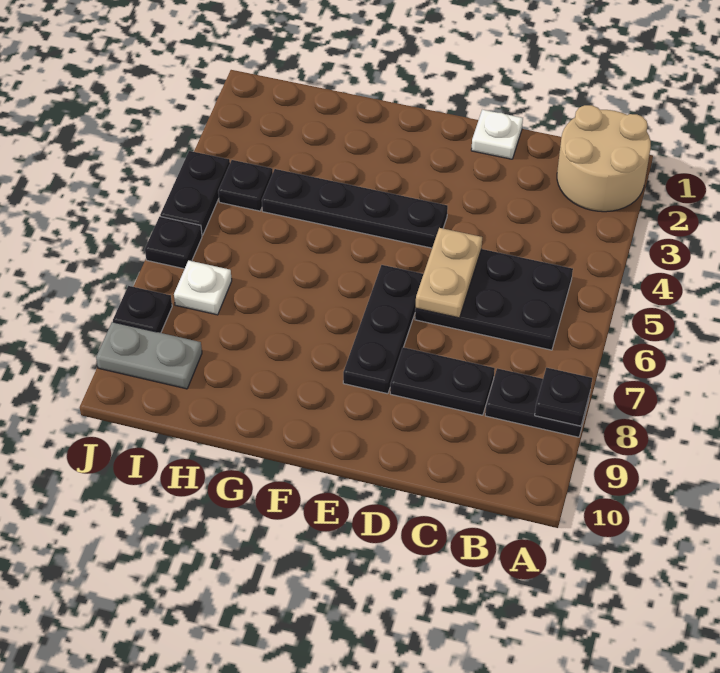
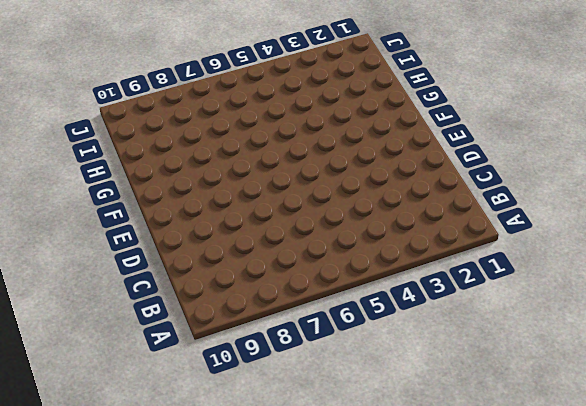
none -> tan 2x2 round brick [557,105,651,212]
none -> black 1x2 plate [485,368,590,437]
none -> black 2x3 plate [415,249,573,350]

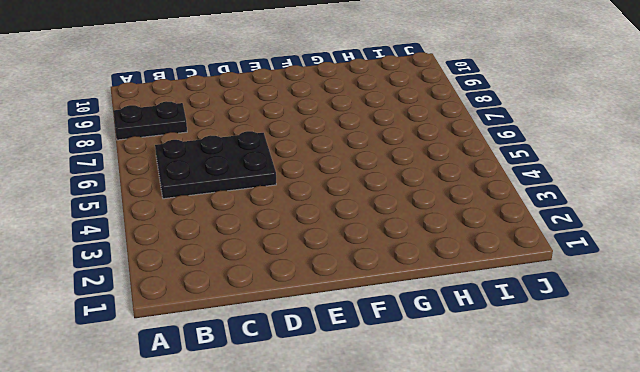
none -> tan 2x2 round brick [557,105,651,212]
none -> black 1x2 plate [390,347,495,415]
none -> white 1x1 plate [471,110,523,159]

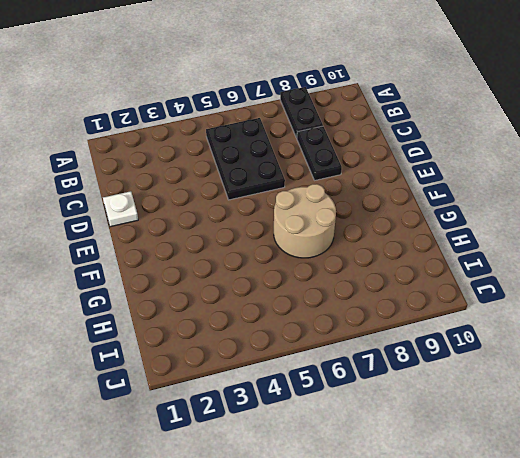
tan 2x2 round brick [274,184,336,258] -> tan 2x2 round brick moved to [557,105,651,212]
none -> black 1x4 plate [262,169,448,248]
none -> black 1x3 plate [343,265,423,394]
none -> black 1x1 plate [218,160,273,211]

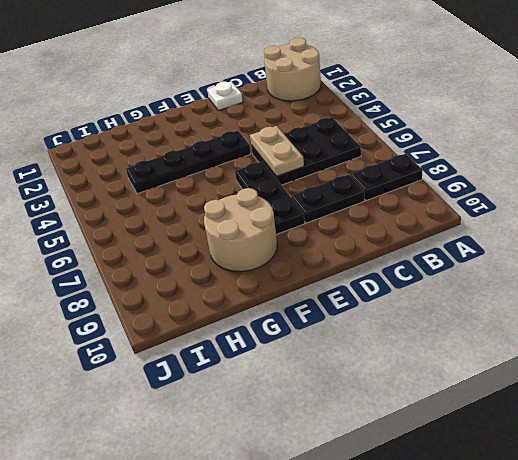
tan 2x2 round brick [204,188,277,272] -> none
none -> black 1x1 plate [218,160,273,211]
none -> white 1x1 plate [174,260,232,315]
none -> grey 1x2 plate [96,322,202,389]

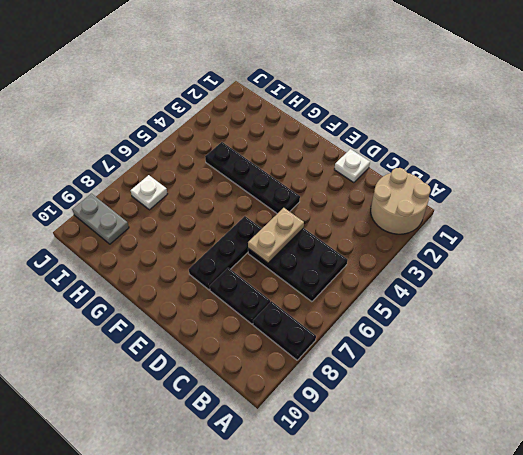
none -> black 1x1 plate [218,160,273,211]
none -> black 1x2 plate [160,151,230,235]
none -> black 1x1 plate [145,217,202,269]

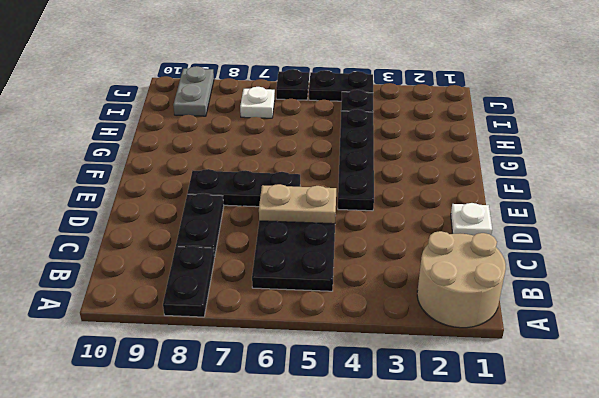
none -> black 1x1 plate [113,286,172,333]
none -> black 1x1 plate [535,368,592,426]

